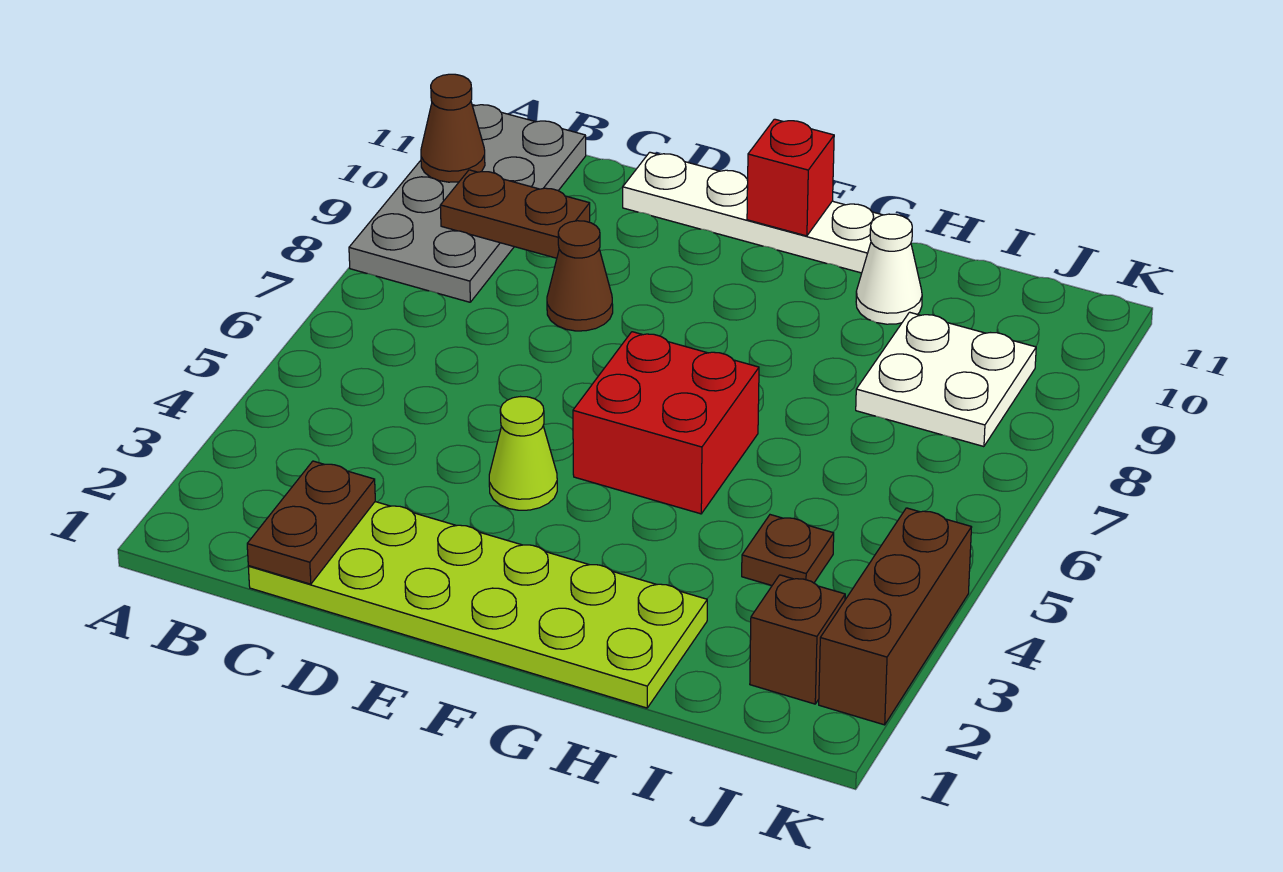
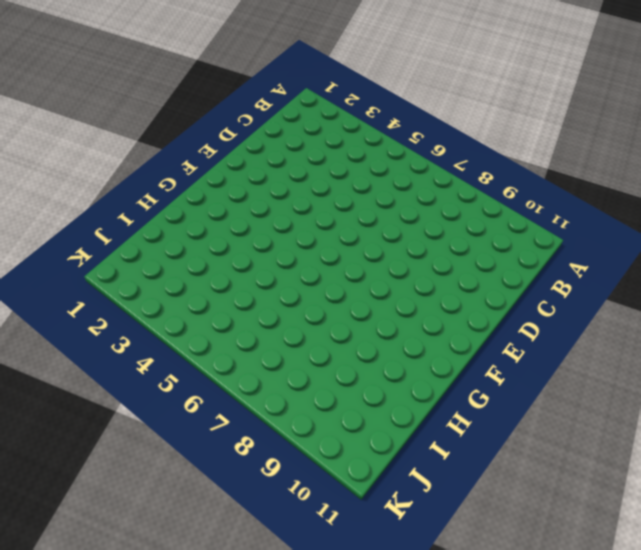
none -> grey 2x4 plate [349,105,586,302]
none -> lime 2x6 plate [248,502,707,708]
none -> brown 1x1 cone [547,221,613,331]

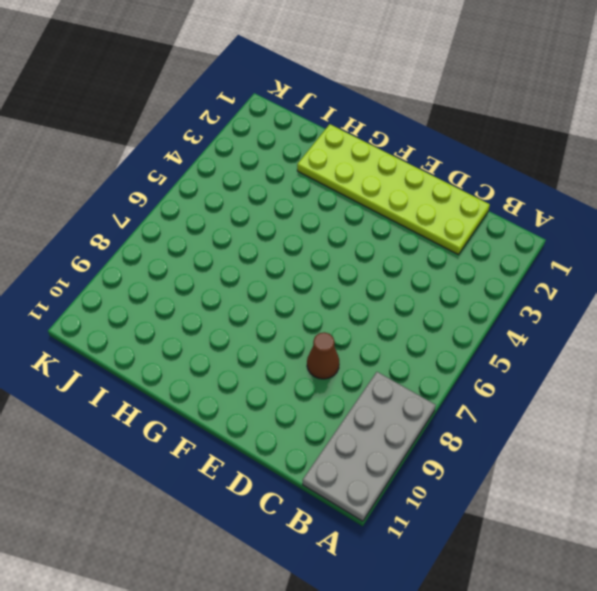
none -> white 1x4 plate [623,152,882,273]
none -> lime 1x1 cone [489,397,557,510]
none -> red 2x2 brick [573,332,759,514]

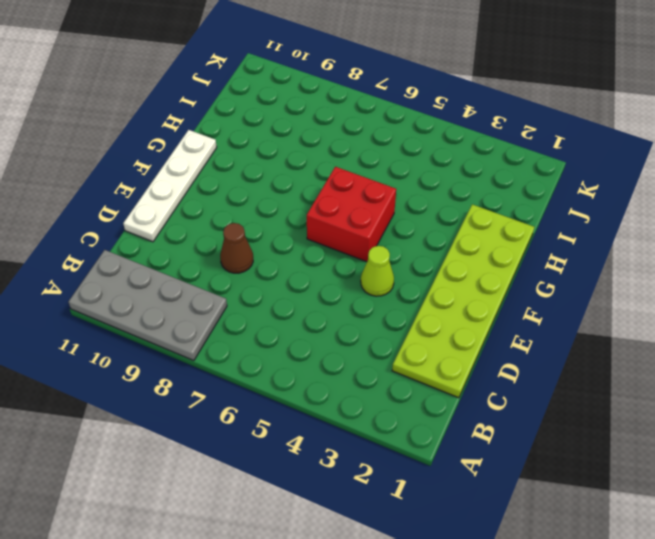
none -> white 1x1 cone [856,214,922,324]
none -> brown 1x1 plate [742,515,834,585]
none -> white 2x2 plate [856,312,1036,447]

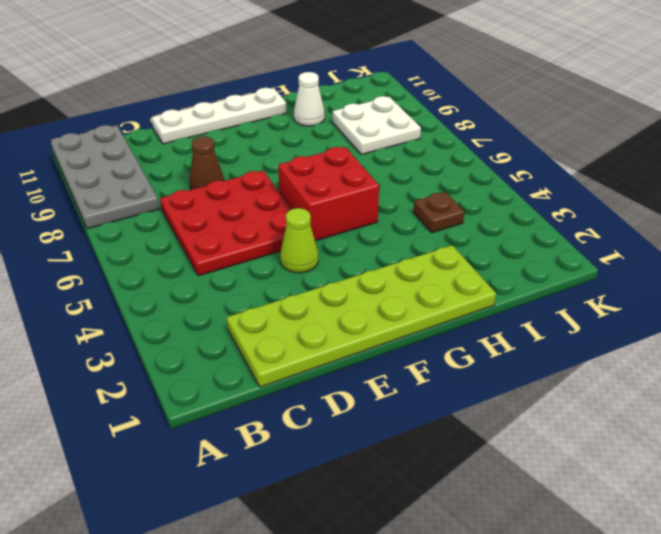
red 3x3 plate [160,171,292,276] -> none
none -> brown 1x1 brick [750,575,845,704]
none -> brown 1x3 brick [819,508,972,725]
none -> brown 1x1 cone [421,74,485,182]

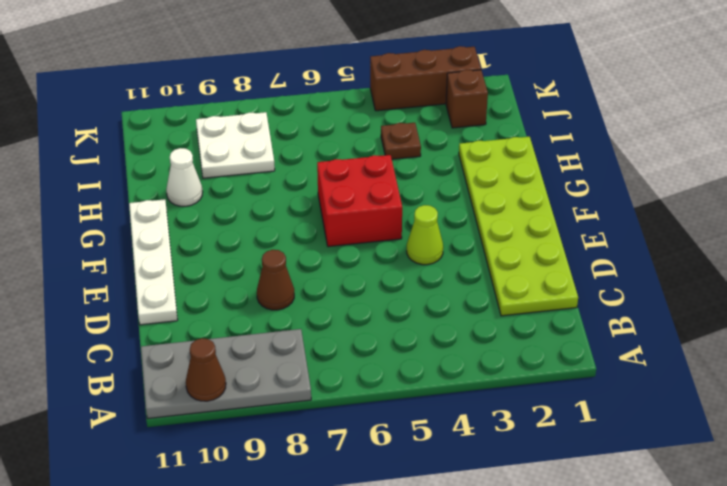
none -> brown 1x2 plate [440,170,590,258]
none -> brown 1x2 plate [247,461,375,584]
none -> red 1x1 brick [747,119,834,236]

